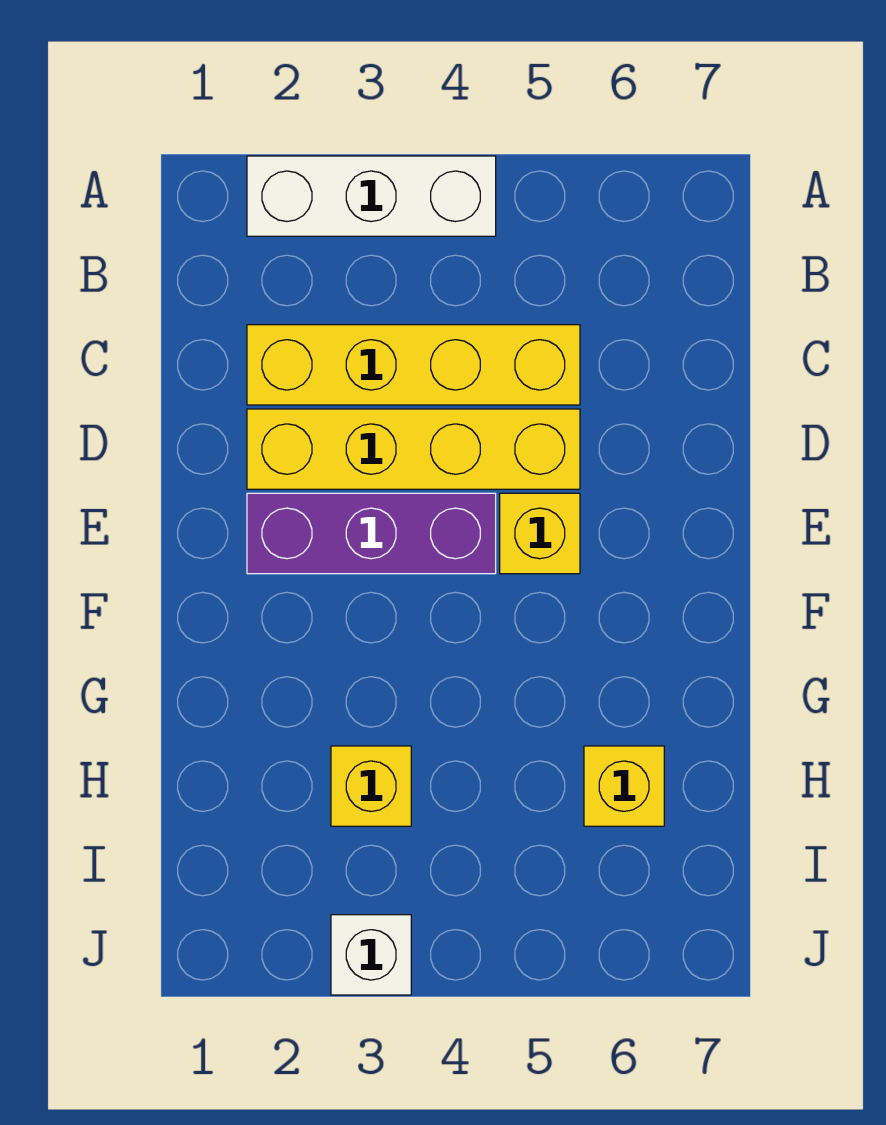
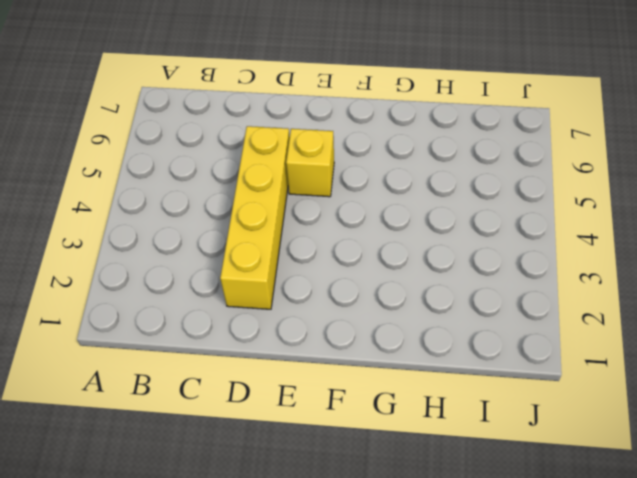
none -> white 1x3 brick [247,156,496,236]
none -> yellow 1x4 brick [247,325,580,405]

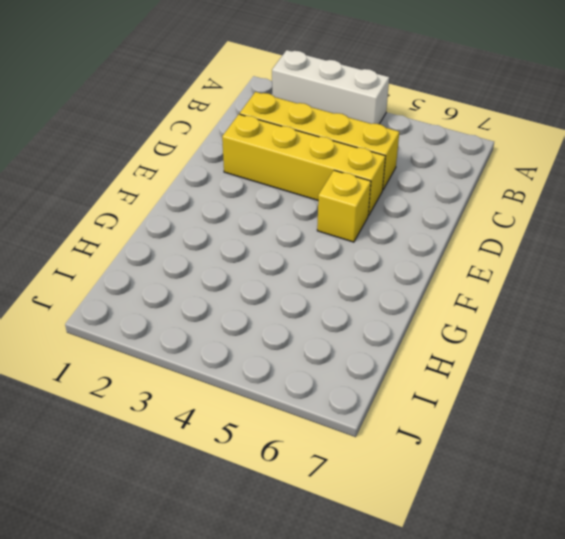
none -> purple 1x3 brick [247,493,496,574]
none -> yellow 1x1 brick [331,746,411,826]

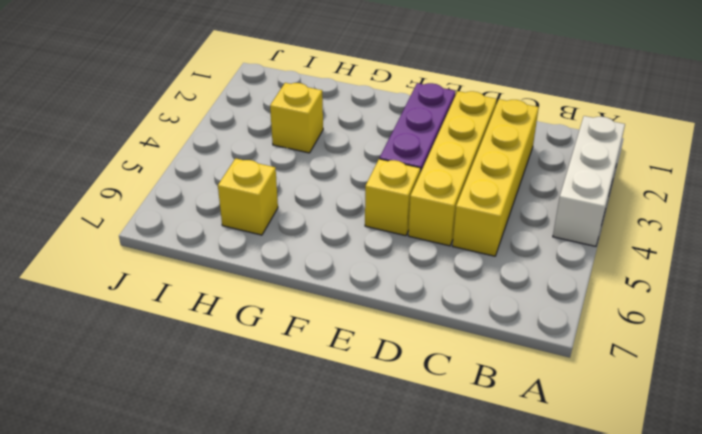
none -> white 1x1 brick [331,915,411,995]

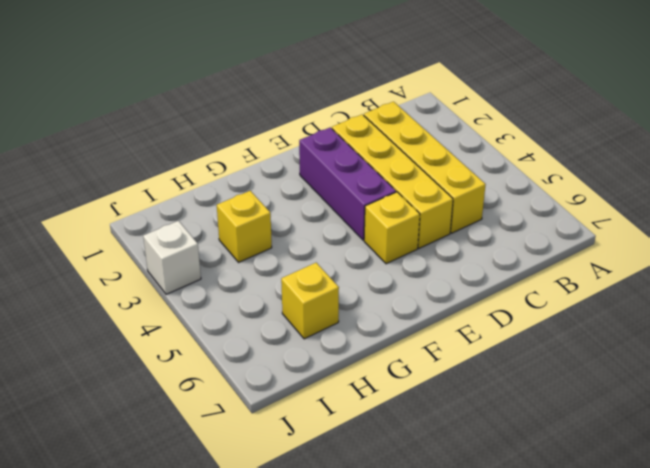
none -> white 1x3 brick [247,156,496,236]

